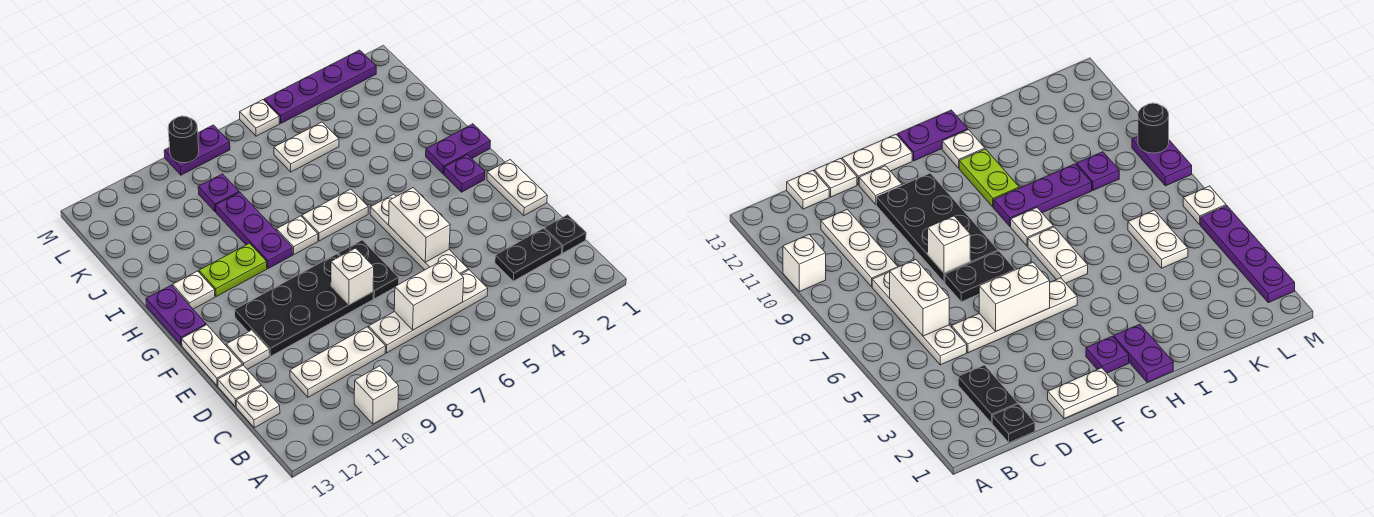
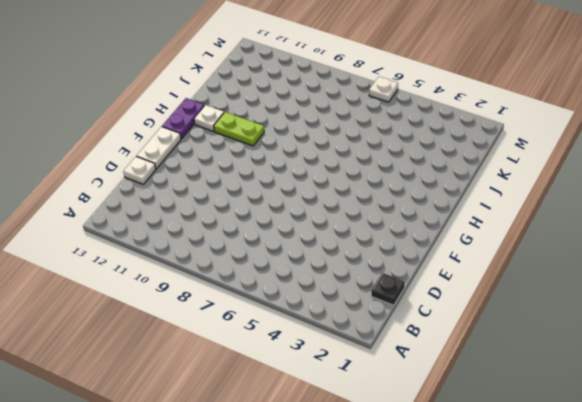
none -> white 1x1 brick [354,366,399,424]
none -> black 1x2 plate [495,228,562,281]
none -> white 1x4 plate [369,270,488,353]
none -> white 1x3 plate [290,327,386,397]

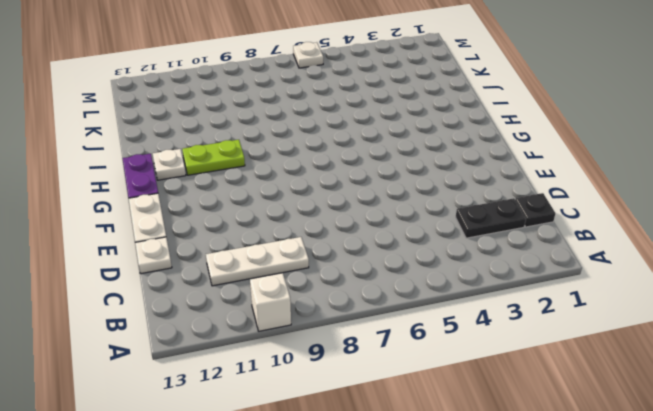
none -> white 1x4 plate [369,270,488,353]
none -> white 1x1 plate [236,386,280,428]
none -> white 1x4 plate [370,194,468,274]
none -> white 1x2 plate [487,160,547,216]

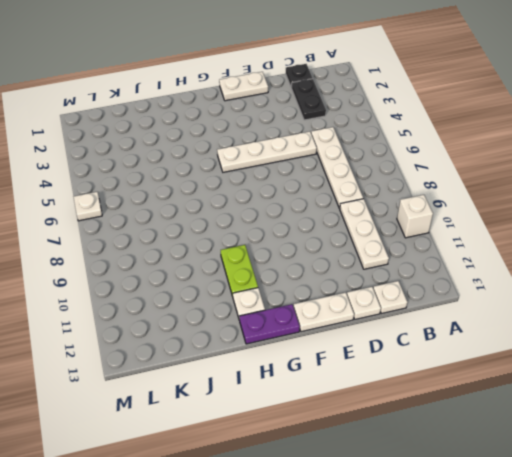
none -> black 1x2 plate [338,240,399,299]
none -> black 2x4 plate [235,254,373,356]
none -> white 1x1 plate [226,330,269,369]
none -> purple 1x1 plate [444,155,485,192]

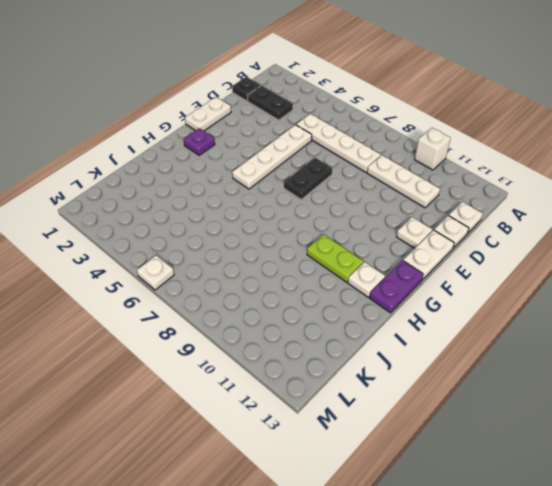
none -> black 2x4 plate [235,254,373,356]
none -> purple 1x2 plate [426,124,490,174]
none -> white 1x2 plate [302,189,368,241]
none -> white 1x1 plate [276,216,318,254]

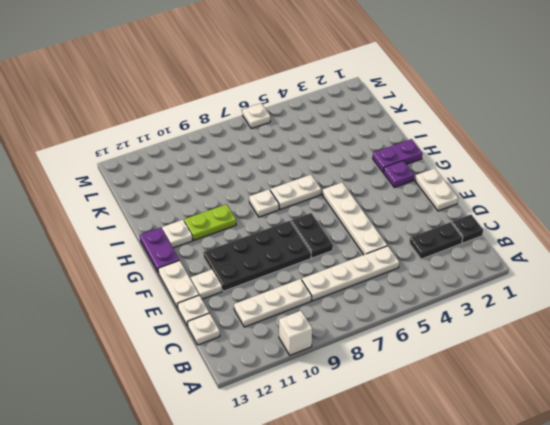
none -> purple 1x3 plate [216,192,292,269]
none -> white 1x2 plate [274,122,339,172]
none -> purple 1x1 plate [198,174,239,212]
none -> purple 1x4 plate [264,50,376,123]

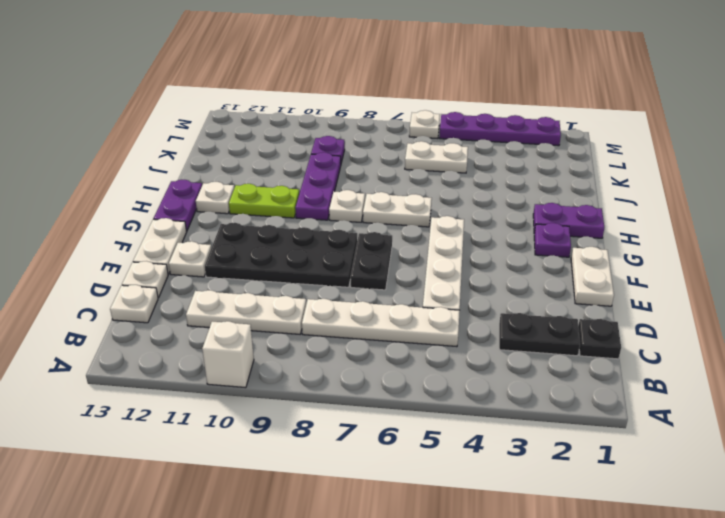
none -> purple 1x2 plate [164,125,230,175]
none -> white 1x2 brick [394,259,464,330]
none -> white 1x2 brick [389,188,450,262]
none -> white 1x1 brick [331,248,374,305]

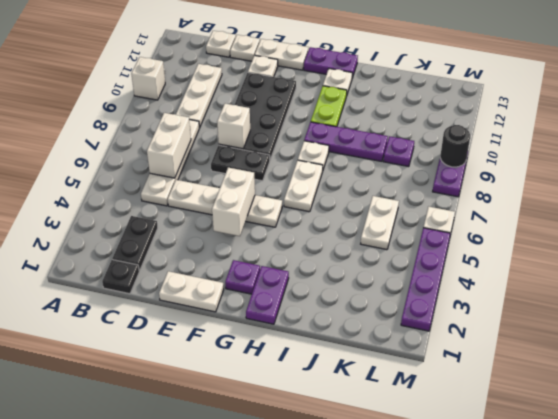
white 1x2 brick [212,167,255,236] -> white 1x2 brick turned to [389,188,450,262]

